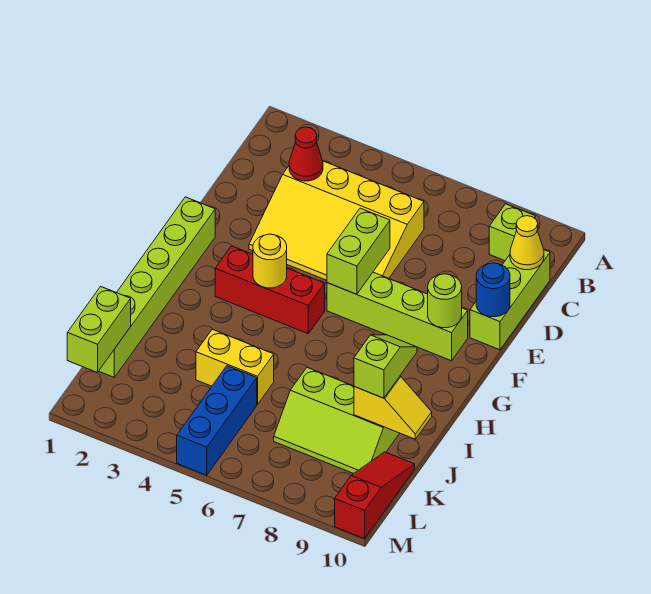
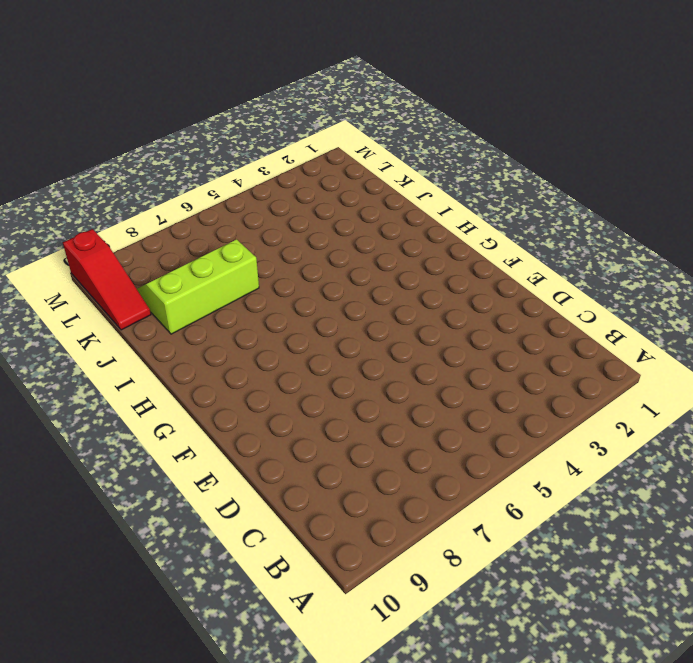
none -> lime 1x1 brick [489,204,535,261]
none -> yellow 3x4 slope [249,161,424,280]
none -> lime 1x3 brick [470,250,550,350]

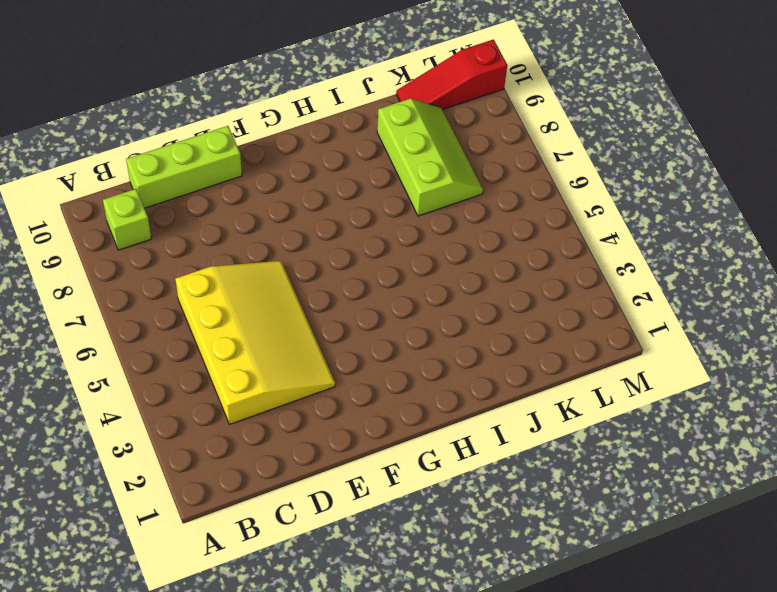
none -> lime 1x6 brick [99,197,215,377]
none -> lime 1x4 brick [327,272,468,361]
none -> red 1x3 brick [215,246,325,334]

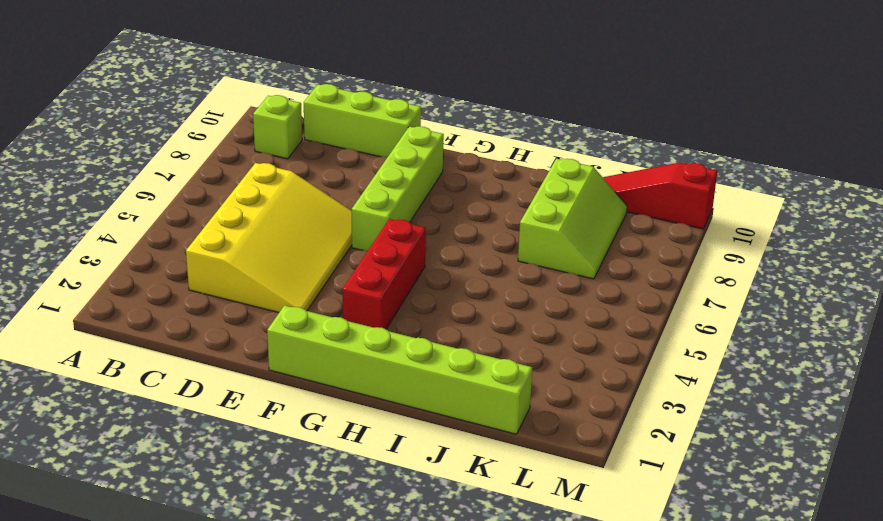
none -> yellow 1x2 brick [196,329,274,405]
none -> blue 1x3 brick [177,366,257,475]
none -> red 1x1 cone [289,127,323,181]

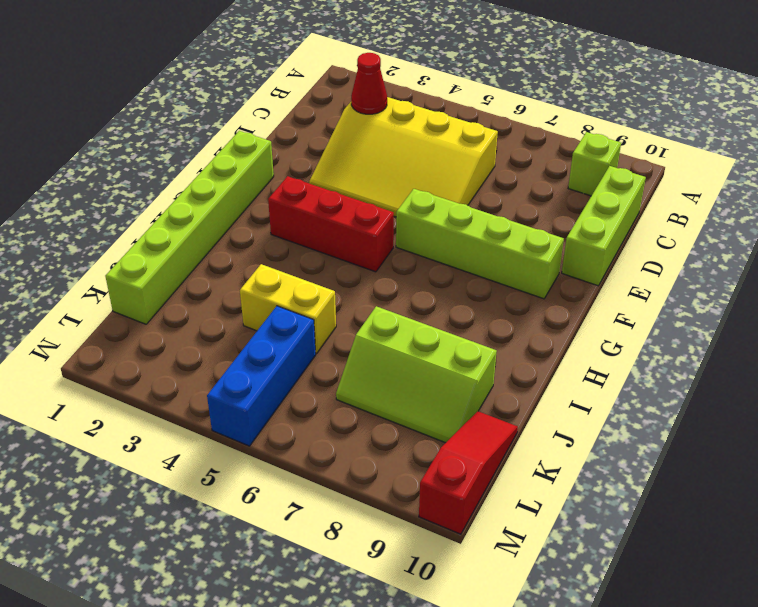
none -> yellow 1x1 cone [510,216,544,270]
none -> lime 1x2 brick [327,208,390,294]
none -> blue 1x1 round brick [476,263,510,317]

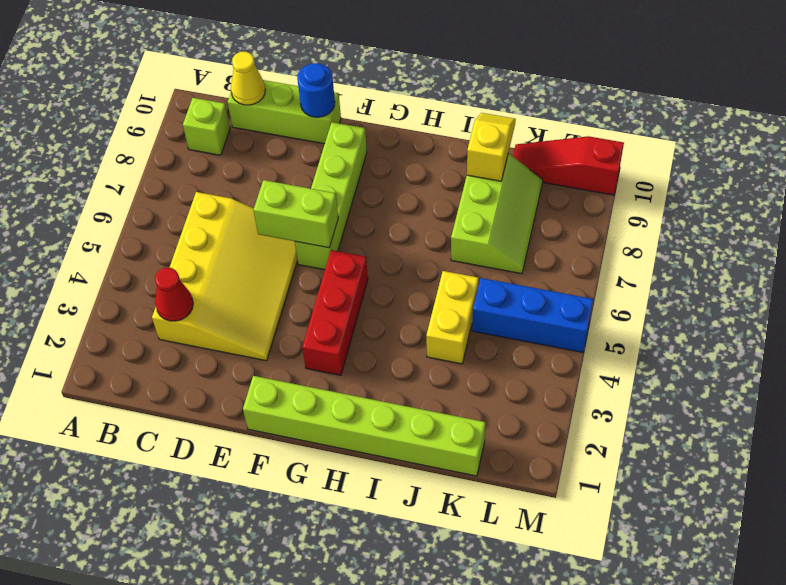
none -> lime 1x1 round brick [428,274,462,328]
none -> yellow 1x1 round brick [253,234,287,288]
none -> lime 1x2 brick [67,286,131,373]

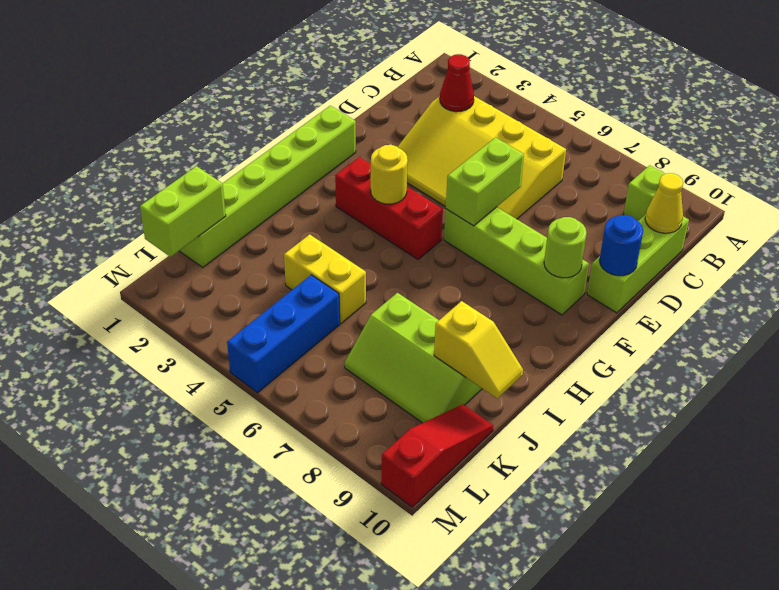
none -> lime 1x2 slope [354,335,417,398]

